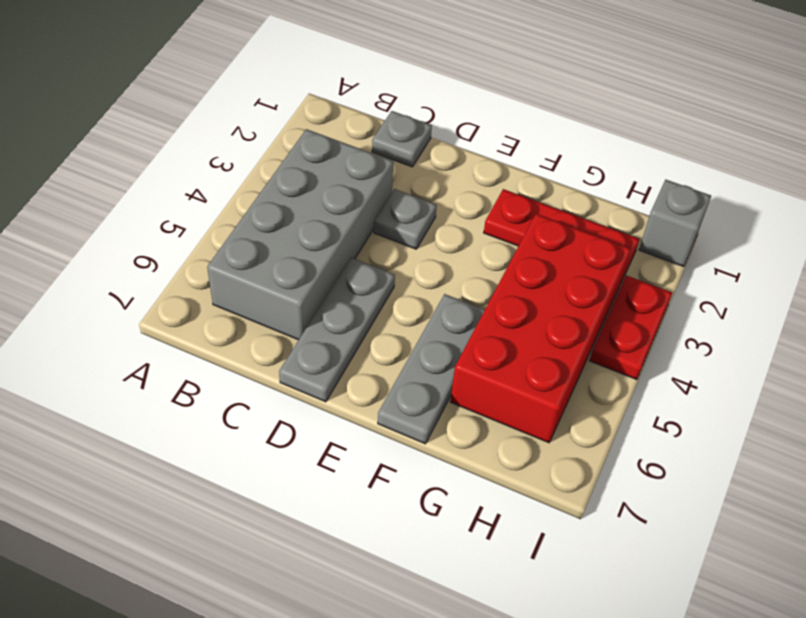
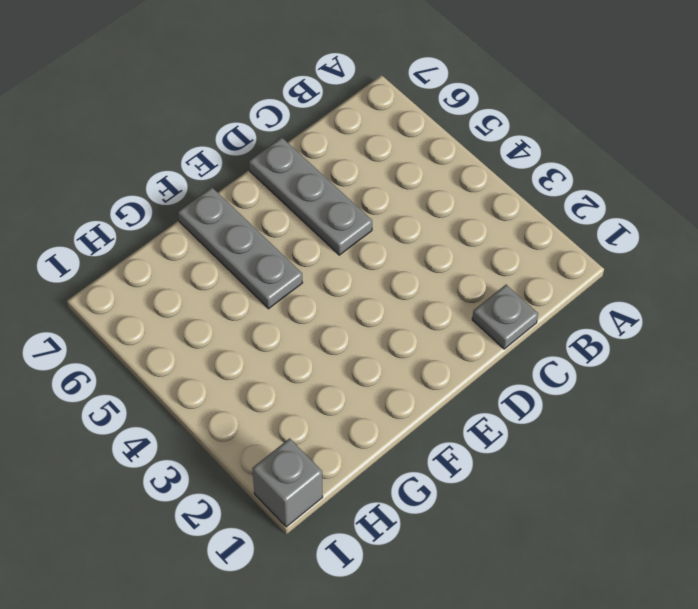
none -> grey 2x4 brick [207,129,393,340]
none -> grey 1x1 plate [374,189,437,249]

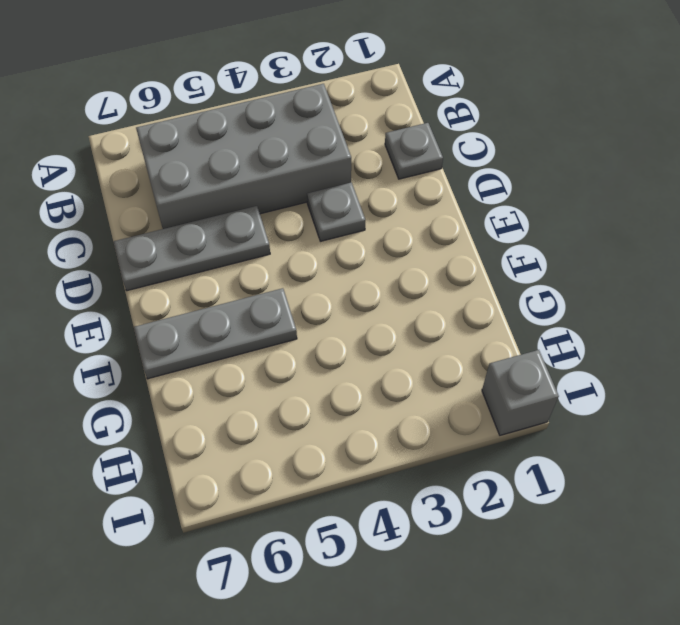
none -> red 1x3 plate [484,189,639,283]
none -> red 2x4 brick [450,214,631,443]

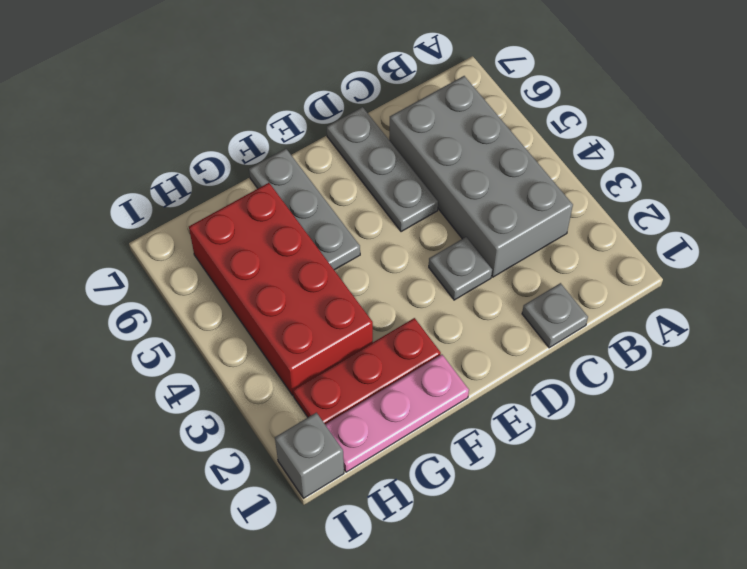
pink 1x3 plate [325,355,469,472] -> none
none -> red 1x2 plate [589,275,672,380]

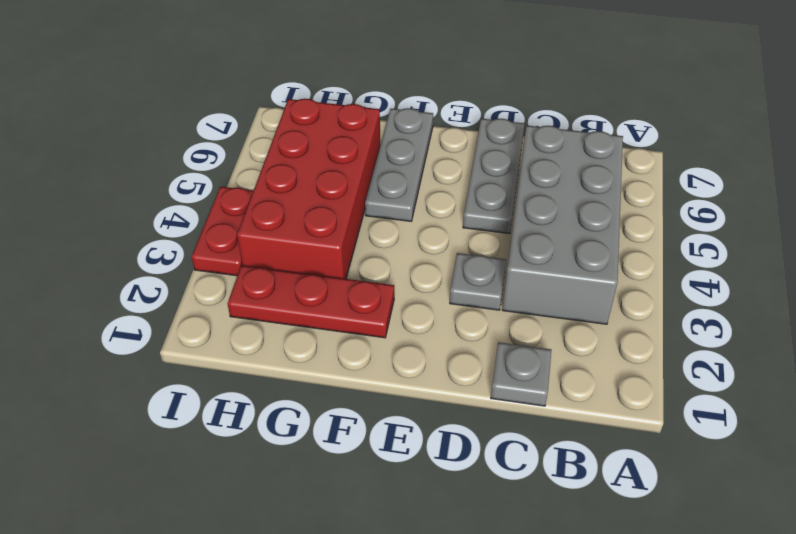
none -> grey 1x1 brick [639,180,711,267]

